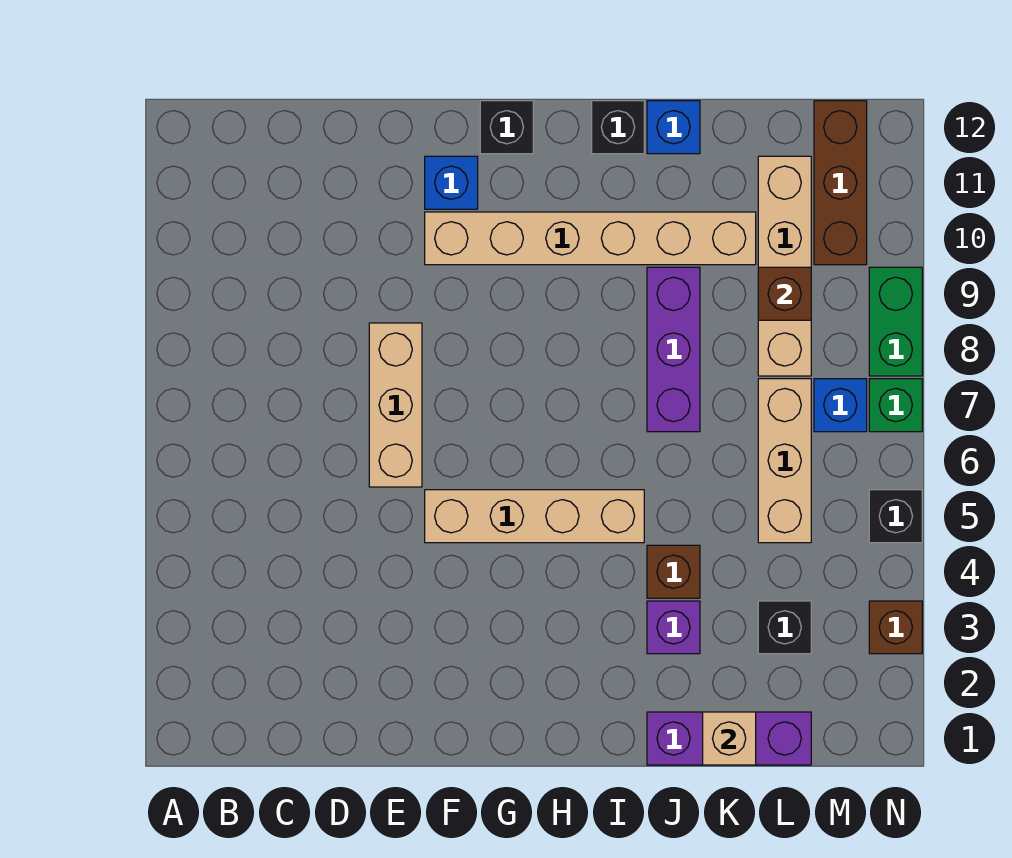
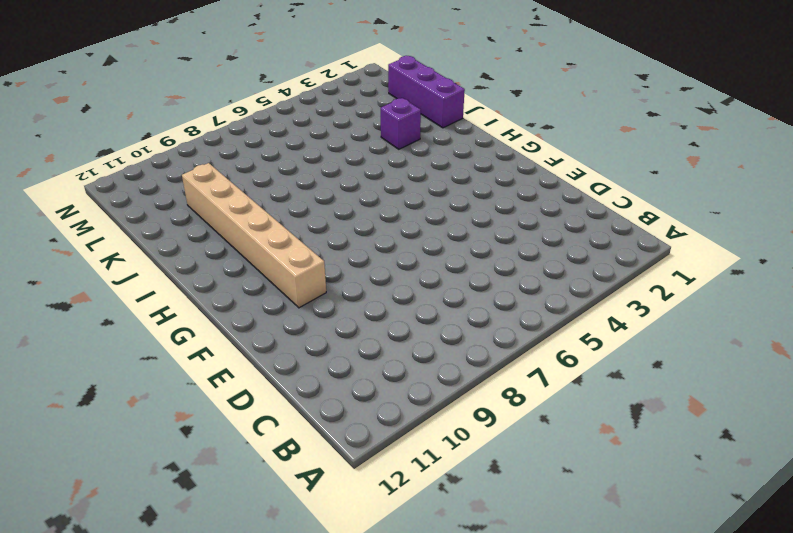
none -> tan 1x3 brick [369,323,422,487]
none -> tan 1x4 brick [425,490,644,543]
none -> blue 1x1 brick [425,156,478,209]

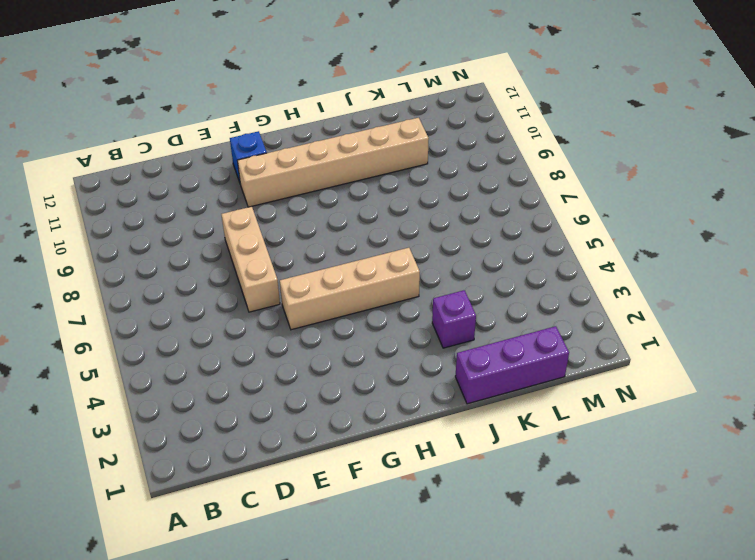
none -> black 1x1 brick [480,101,533,154]
none -> black 1x1 brick [592,101,644,154]
none -> brown 1x1 brick [647,545,700,598]

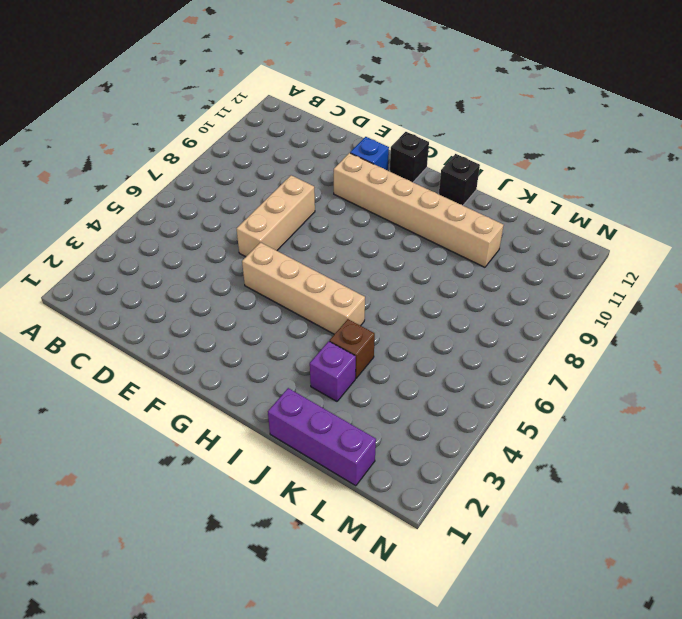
none -> purple 1x3 brick [647,267,700,432]
none -> blue 1x1 brick [647,101,700,154]
none -> black 1x1 brick [758,601,811,654]

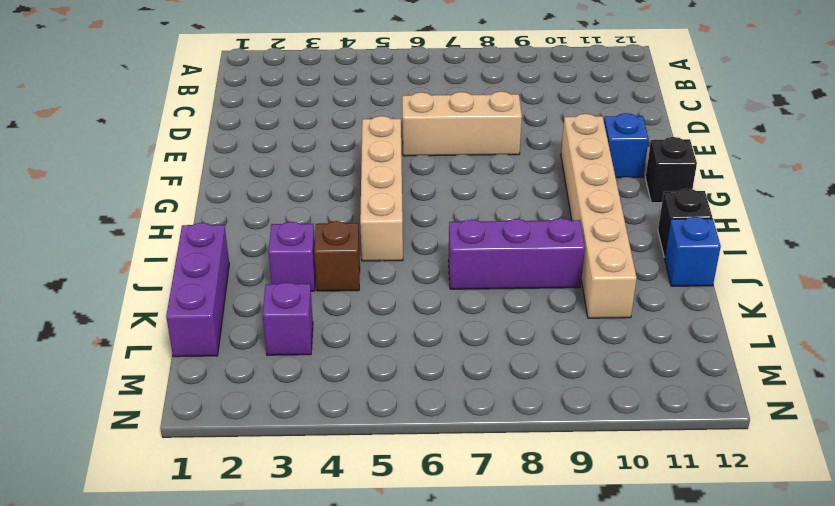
purple 1x1 brick [263,282,313,355] -> black 1x1 brick [758,601,811,654]
none -> tan 1x3 brick [758,379,811,543]
none -> tan 1x4 brick [758,156,811,376]
none -> blue 1x1 brick [814,379,867,432]

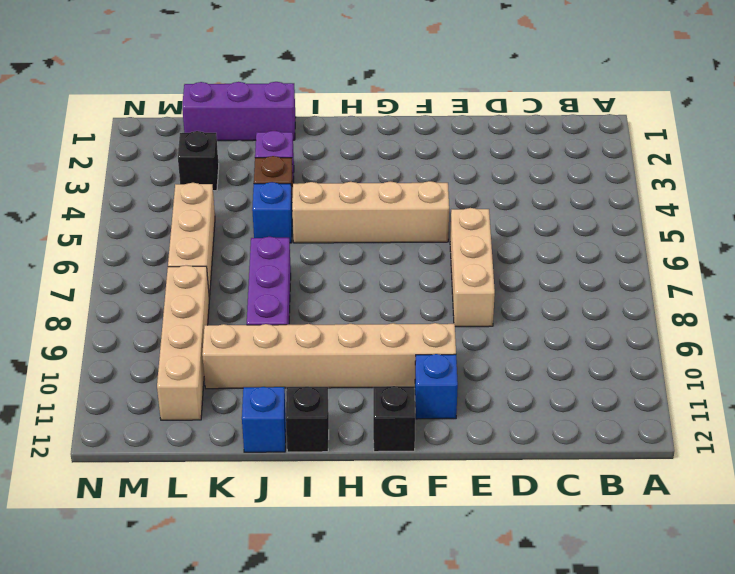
blue 1x1 brick [252,182,292,243] -> blue 1x1 brick moved to [814,379,867,432]
none -> brown 1x3 brick [814,101,867,265]
none -> brown 1x1 brick [869,601,922,654]
none -> black 1x1 brick [869,490,922,543]

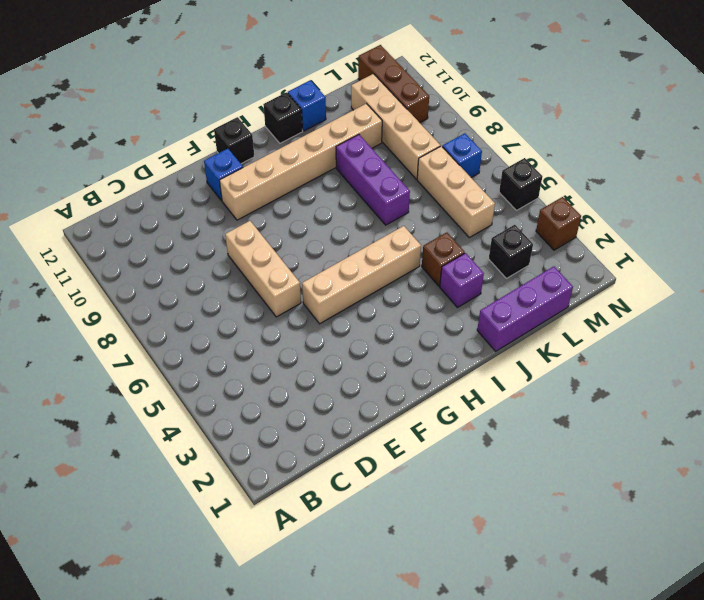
none -> green 1x1 brick [869,379,922,432]
none -> green 1x2 brick [869,267,922,376]
none -> tan 1x1 brick [703,712,756,765]

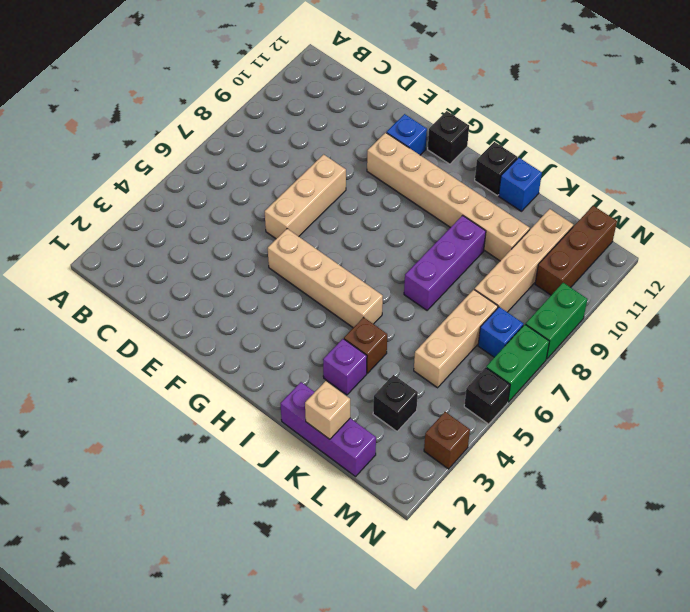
green 1x2 brick [486,325,549,402] -> green 1x1 brick [869,379,922,432]
none -> brown 1x1 brick [758,267,811,320]

